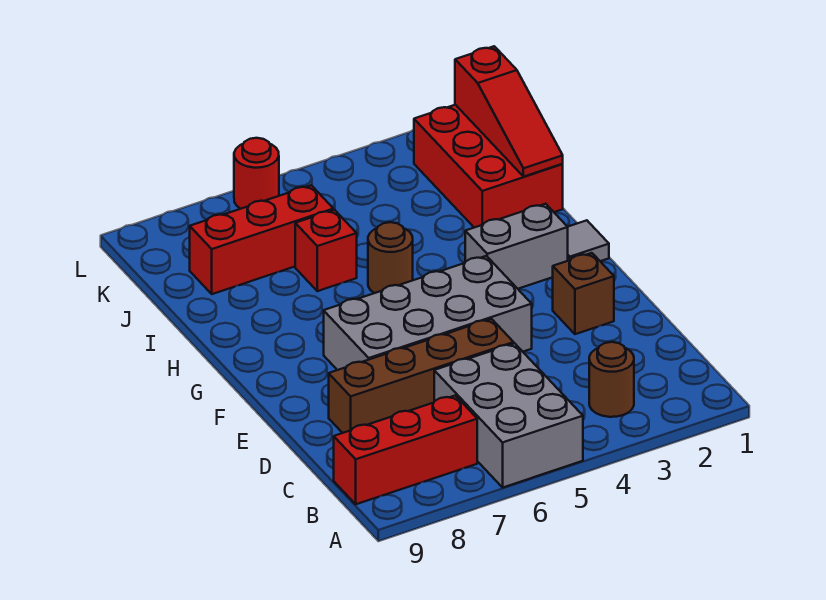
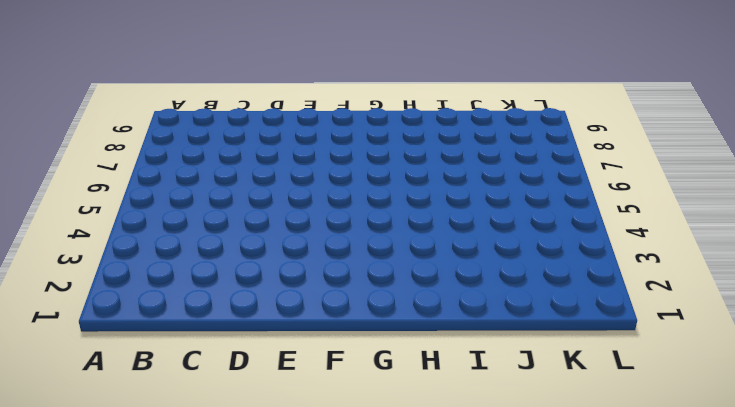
none -> grey 2x3 brick [434,343,583,487]
none -> brown 1x1 round brick [589,342,634,417]
none -> red 1x3 brick [334,396,477,504]

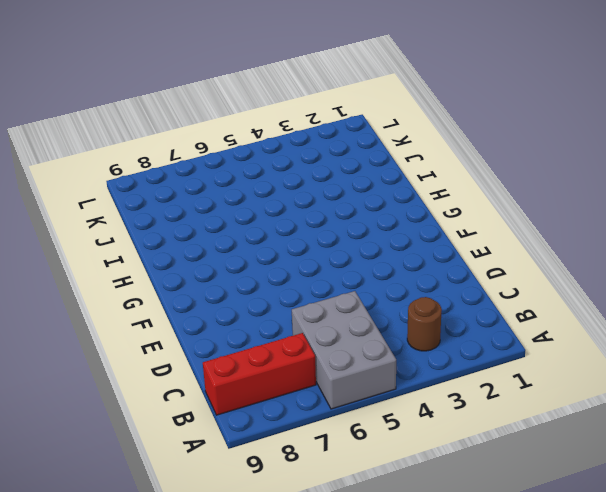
none -> brown 1x4 brick [329,319,514,433]
none -> brown 1x1 brick [553,253,614,334]
none -> grey 2x4 brick [324,256,532,370]

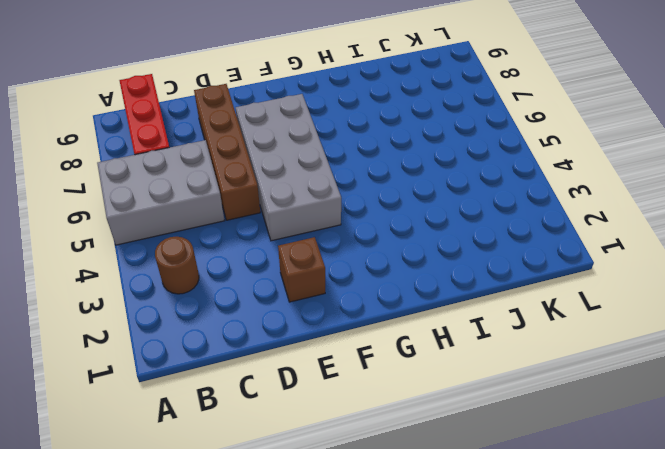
none -> grey 1x1 tile [568,220,609,261]
none -> grey 1x2 brick [465,204,568,289]
none -> brown 1x1 round brick [368,222,413,293]

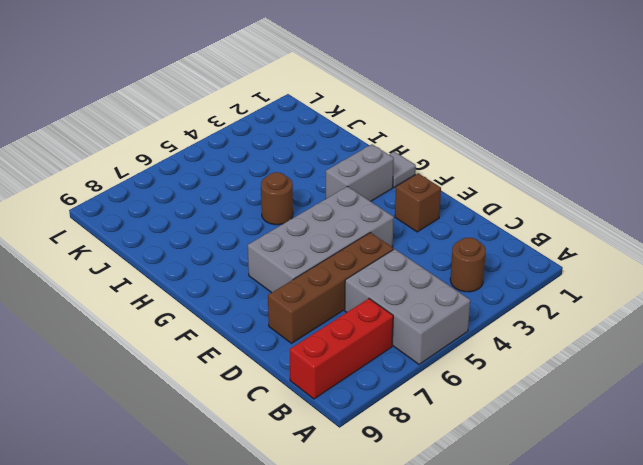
none -> red 2x3 brick [414,105,563,228]
none -> red 1x1 brick [295,210,357,291]
none -> red 1x3 brick [190,185,333,294]

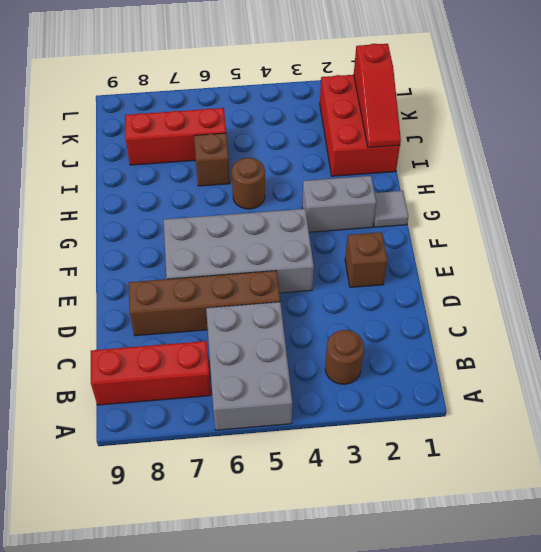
brown 1x1 brick [194,133,230,186] -> red 1x1 brick [295,210,357,291]
none -> red 1x1 round brick [234,138,279,209]

